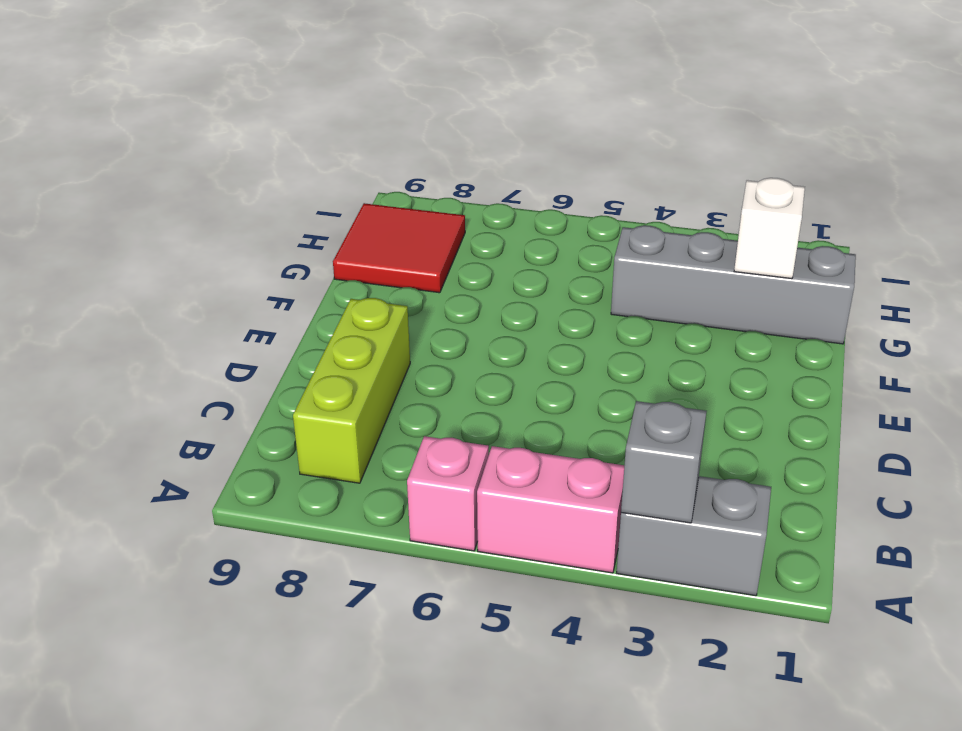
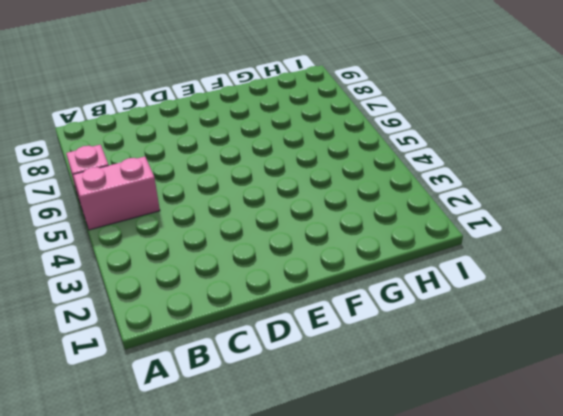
pink 1x2 brick [73,157,160,230] -> pink 1x2 brick turned to [477,446,624,573]
none -> grey 1x2 brick [617,476,771,596]
none -> lime 1x3 brick [293,298,410,483]

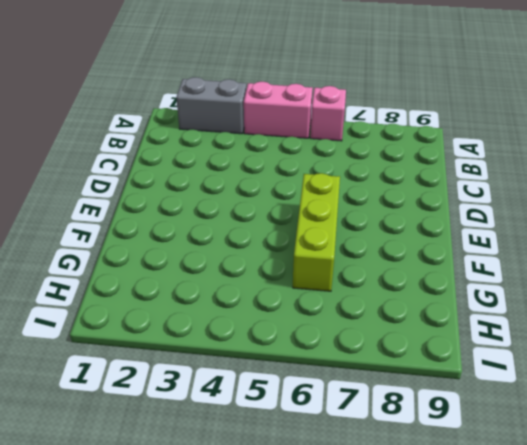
lime 1x3 brick [293,173,340,291] -> lime 1x3 brick moved to [293,298,410,483]
none -> grey 1x4 brick [611,225,856,344]
none -> red 2x2 tile [333,203,465,293]

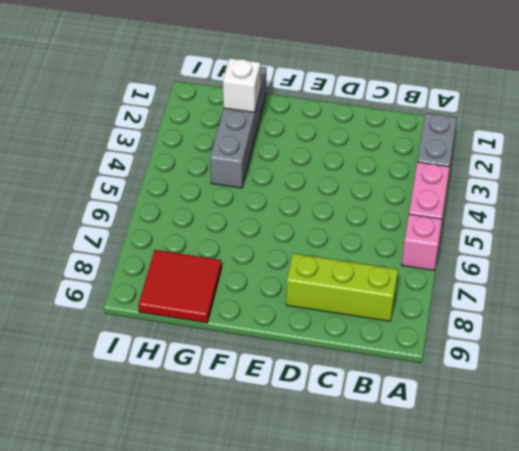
none -> grey 1x1 brick [621,401,706,523]

